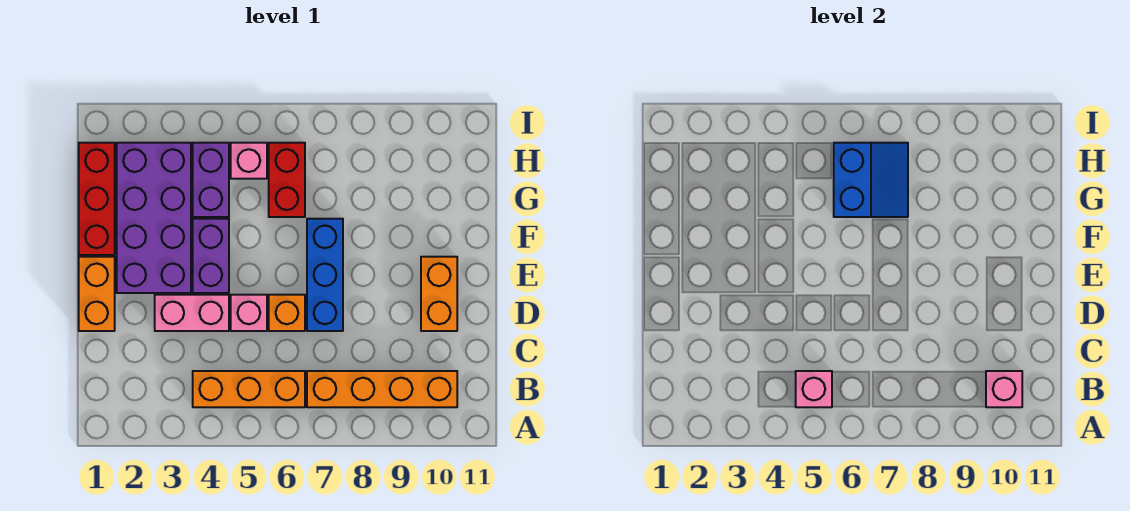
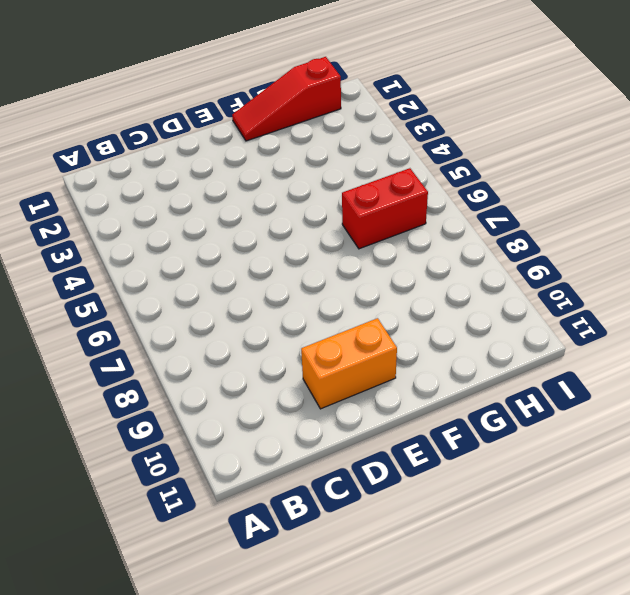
red 1x3 slope [232,57,341,141] -> red 1x3 brick [79,143,115,255]
none -> orange 1x3 brick [193,371,305,407]
none -> orange 1x4 brick [307,371,457,407]
none -> orange 1x2 brick [79,257,115,331]

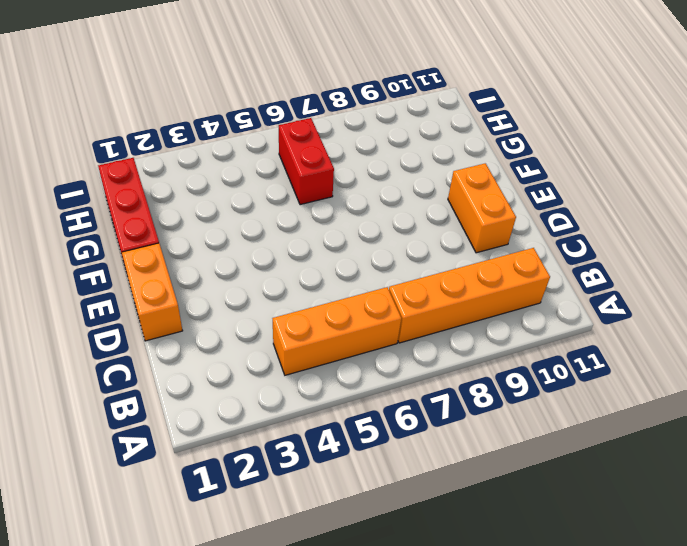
none -> pink 1x2 brick [155,295,229,331]
none -> pink 1x1 brick [231,295,267,331]
none -> orange 1x1 brick [269,295,305,331]

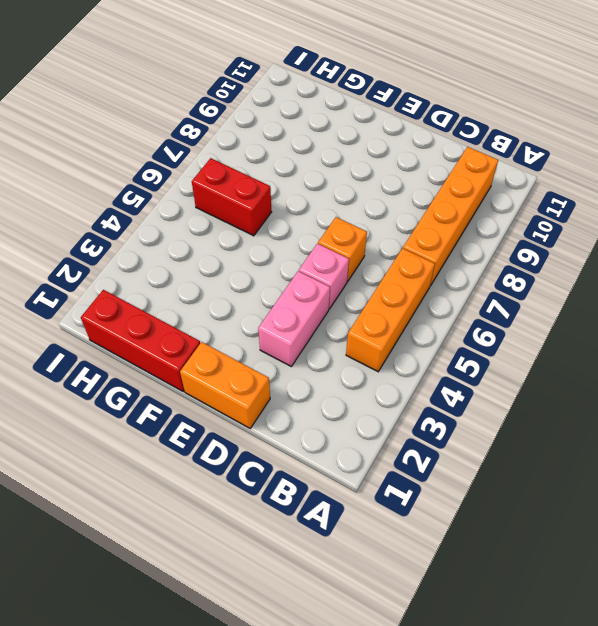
none -> blue 1x3 brick [307,219,343,331]
none -> orange 1x2 brick [421,257,457,331]
none -> purple 2x4 brick [117,143,191,293]

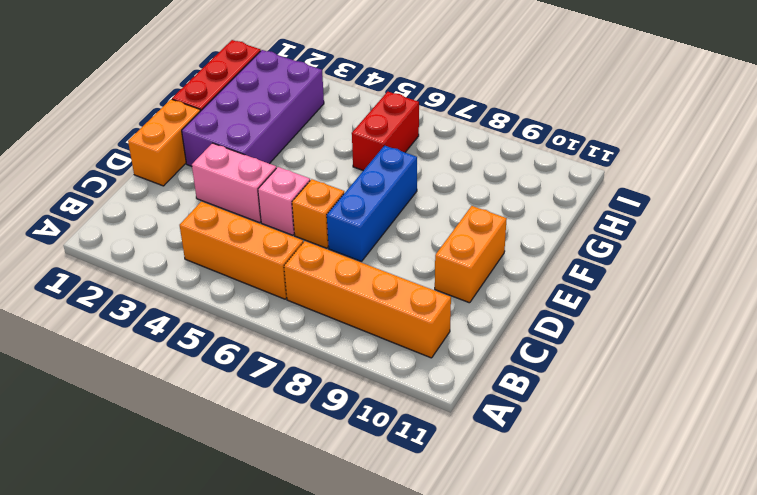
none -> purple 1x2 brick [193,219,229,293]
none -> purple 1x2 brick [193,143,229,217]
none -> pink 1x1 brick [231,143,267,179]

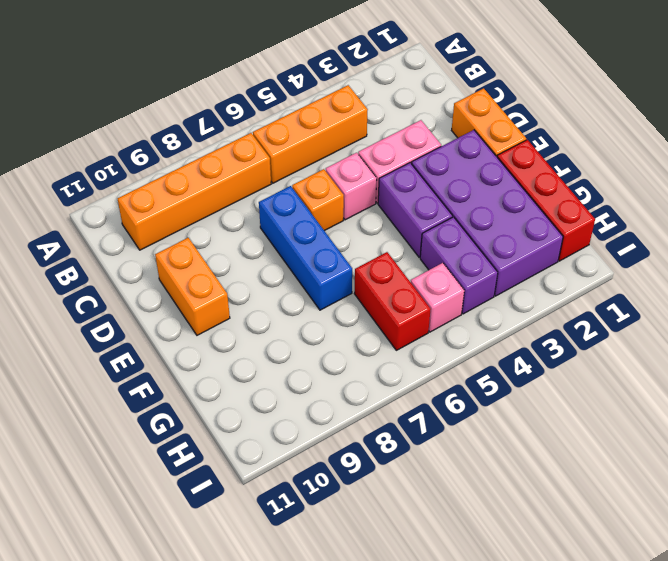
none -> pink 1x1 brick [796,371,832,407]
none -> pink 1x1 brick [986,371,1022,407]
none -> blue 2x2 slope [834,143,908,217]

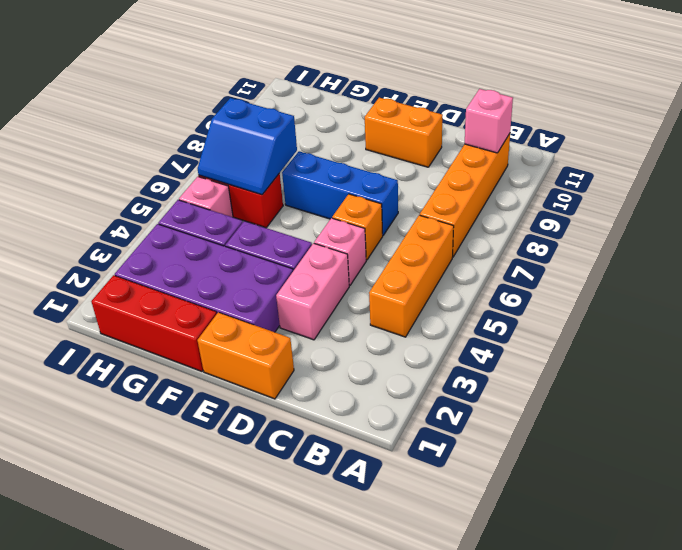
blue 2x2 slope [198,98,297,195] -> blue 2x2 slope turned to [834,143,908,217]
none -> pink 1x1 brick [796,371,832,407]

